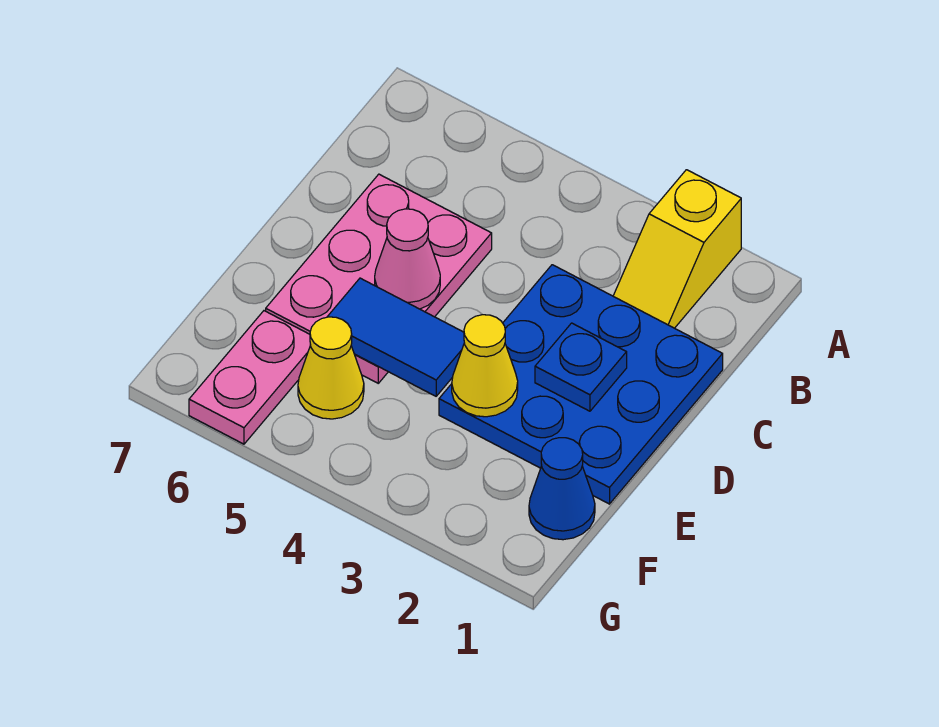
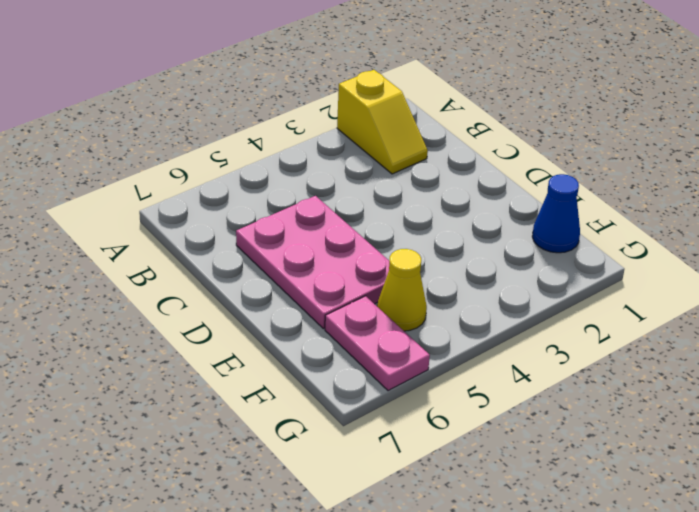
none -> blue 3x3 plate [439,265,723,504]
none -> blue 1x1 plate [535,323,627,411]

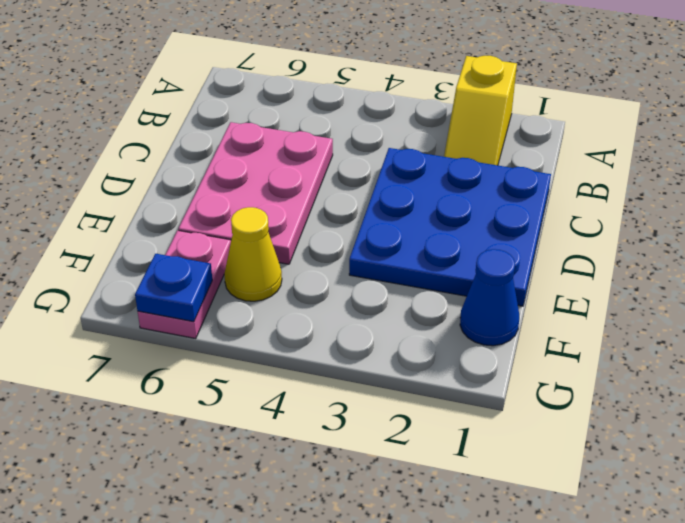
blue 1x1 plate [135,254,212,322] -> blue 1x1 plate moved to [535,323,627,411]
none -> pink 1x1 cone [375,209,440,309]
none -> yellow 1x1 cone [452,315,518,417]

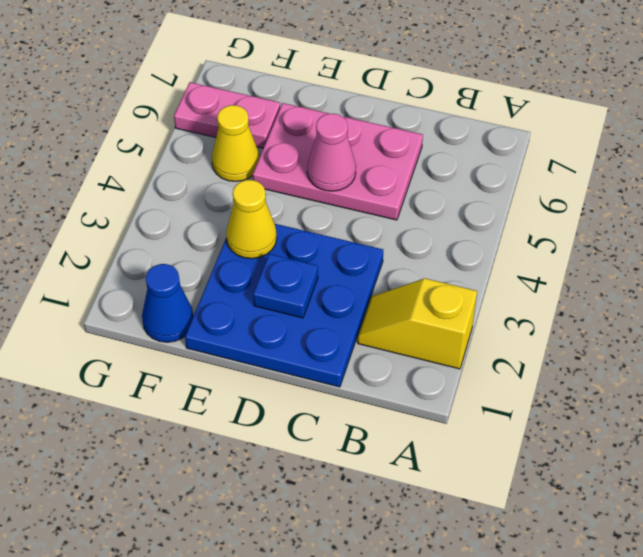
none -> blue 1x2 tile [327,278,464,396]

